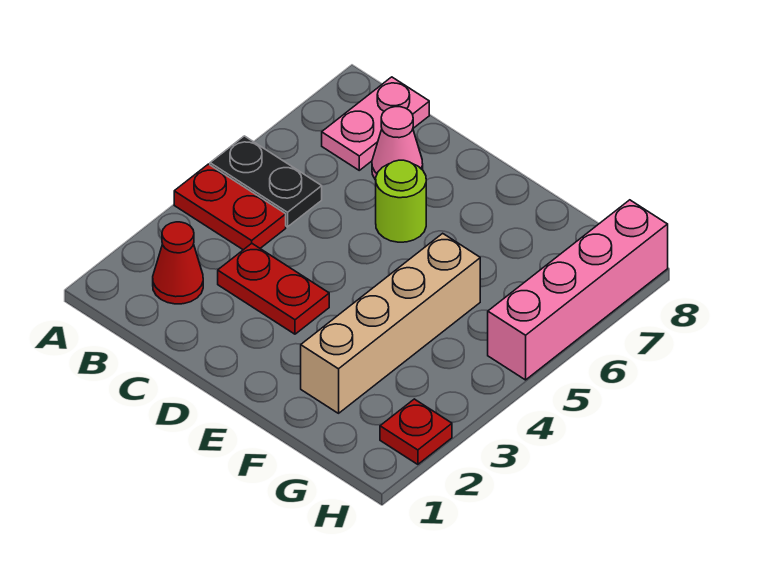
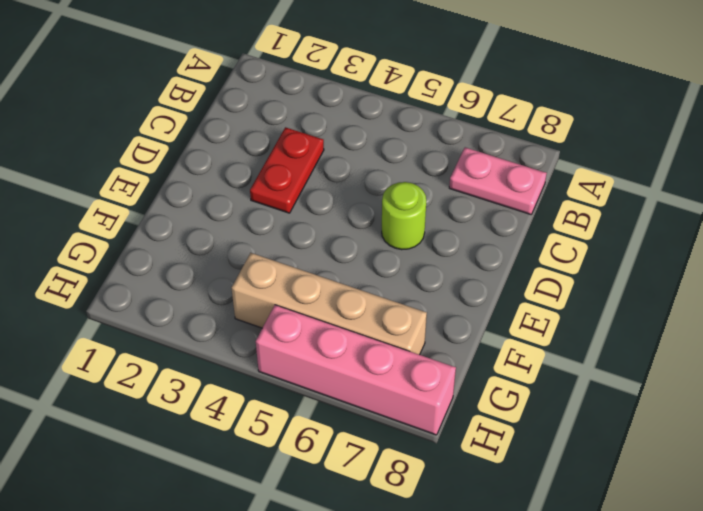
tan 1x4 brick [232,253,427,355] -> tan 1x4 brick moved to [301,233,480,413]
none -> red 1x2 plate [174,164,286,250]
none -> black 1x2 plate [210,136,322,227]

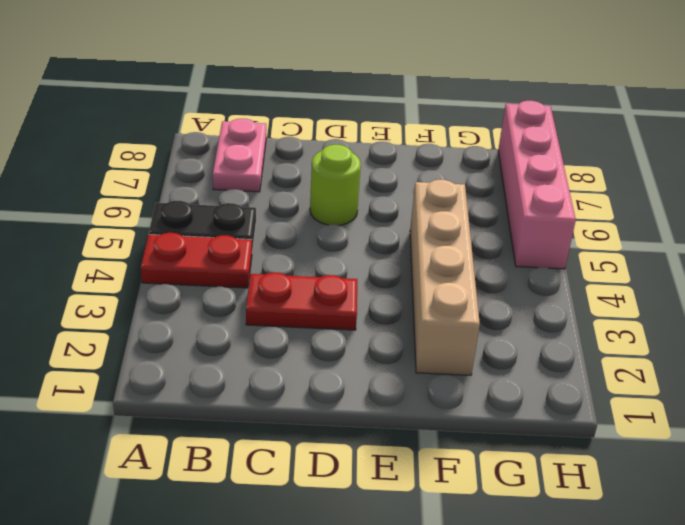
none -> red 1x1 cone [153,222,203,304]
none -> pink 1x1 cone [372,107,423,180]

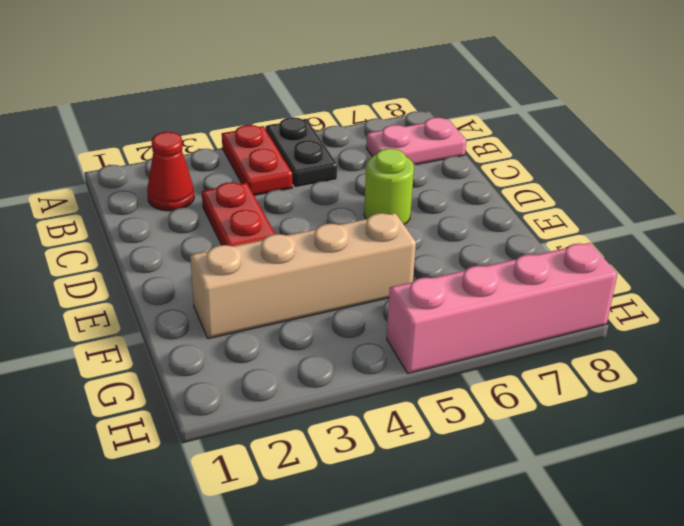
none -> pink 1x1 cone [372,107,423,180]
none -> red 1x1 plate [380,399,452,464]

